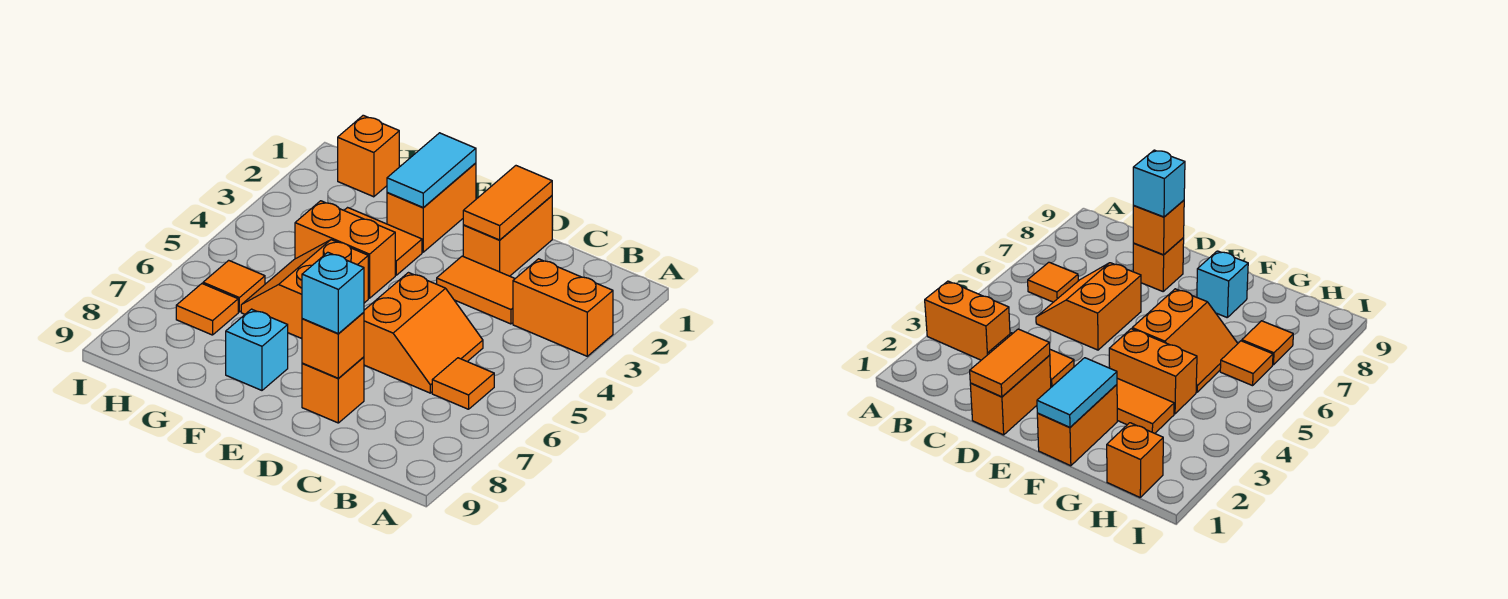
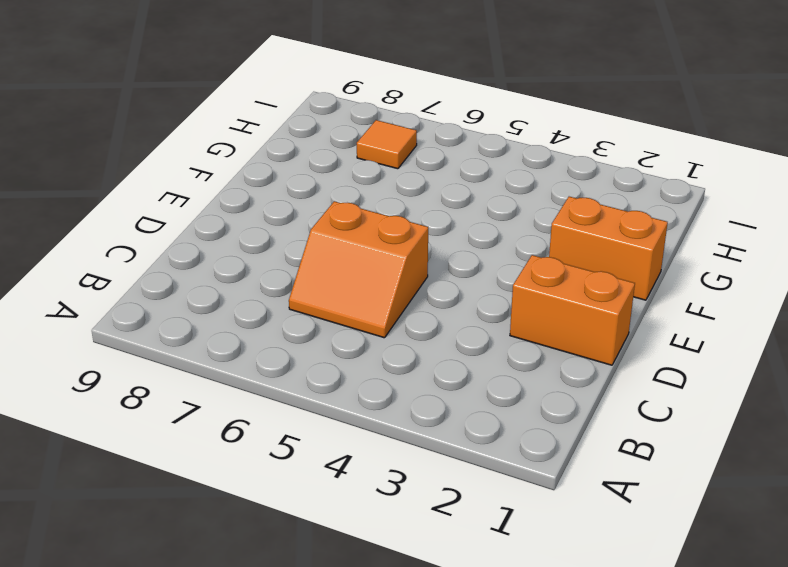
none -> orange 1x2 brick [513,259,613,356]
none -> orange 1x1 tile [432,358,494,409]
none -> orange 1x2 tile [437,256,515,324]

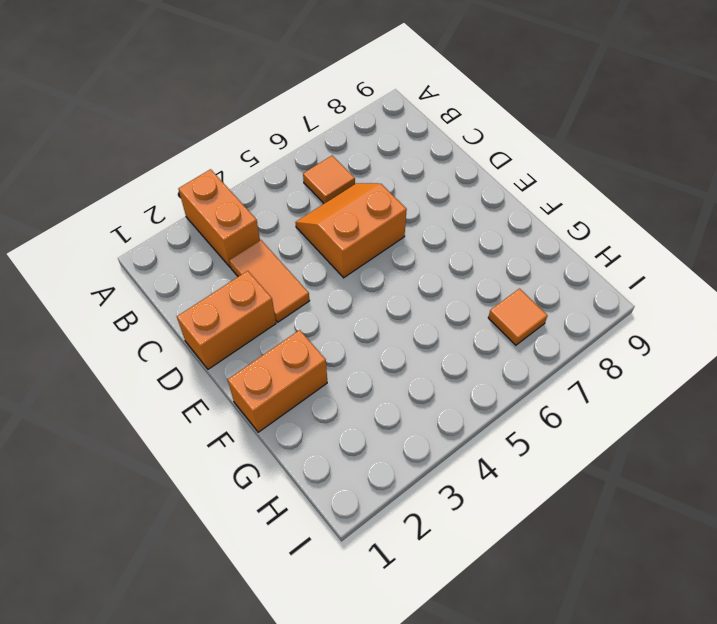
none -> orange 1x1 brick [302,357,364,423]
none -> orange 1x2 tile [344,208,422,275]
none -> orange 1x2 brick [295,201,395,298]

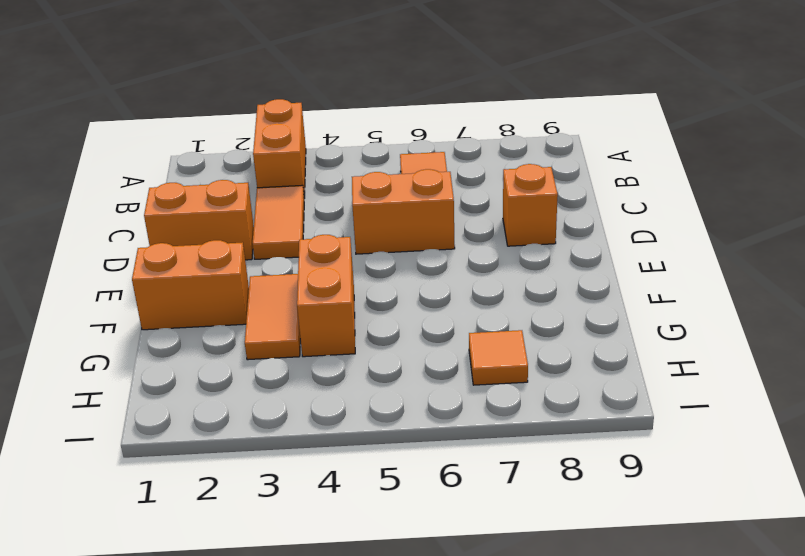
none -> orange 2x2 slope [241,240,368,339]
none -> cyan 1x1 brick [226,309,288,390]
none -> orange 1x1 brick [338,115,399,197]

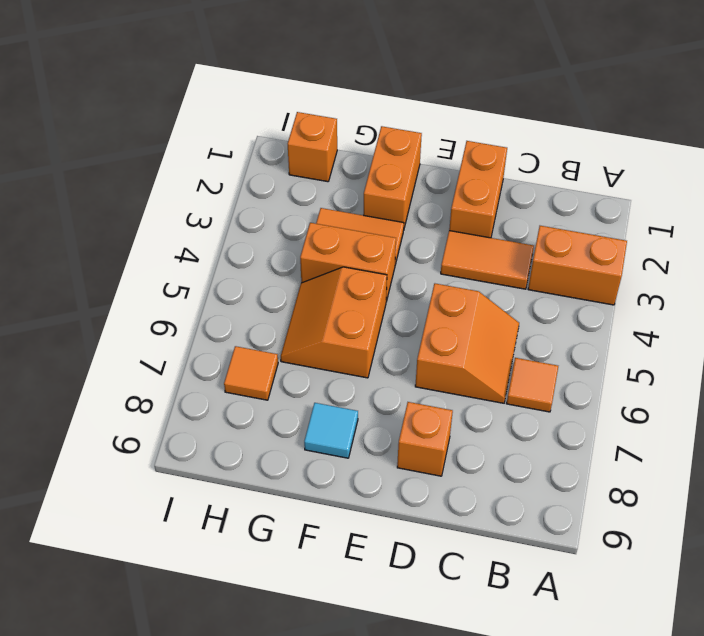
cyan 1x1 tile [304,403,358,458] -> cyan 1x1 brick [226,309,288,390]
none -> orange 1x1 tile [203,260,265,312]
none -> orange 1x2 tile [463,166,552,240]
none -> orange 1x1 brick [302,312,364,378]

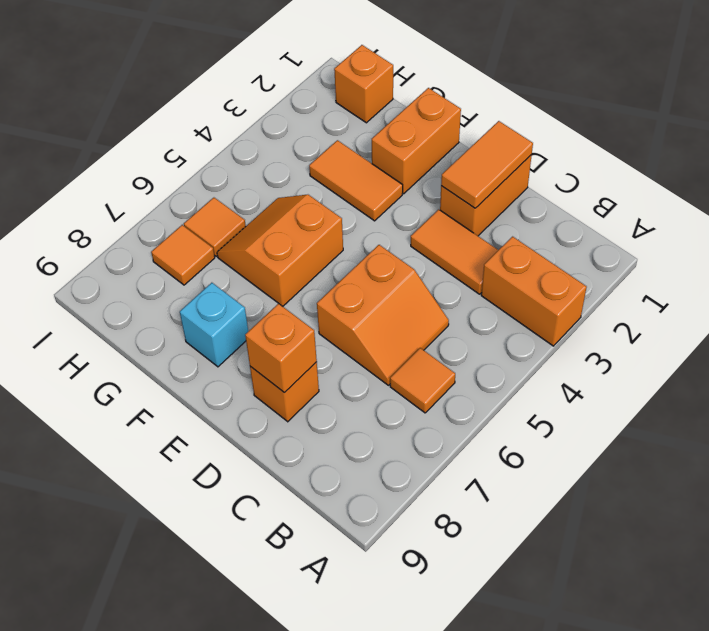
none -> orange 1x2 brick [295,201,395,298]
none -> cyan 1x2 tile [387,133,476,208]
none -> cyan 1x1 brick [302,252,364,334]

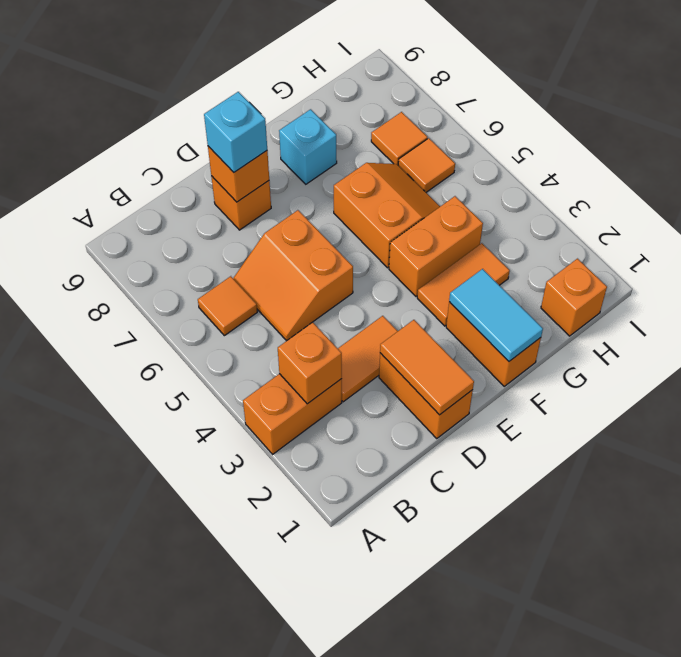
orange 1x1 brick [278,322,342,404] -> none

